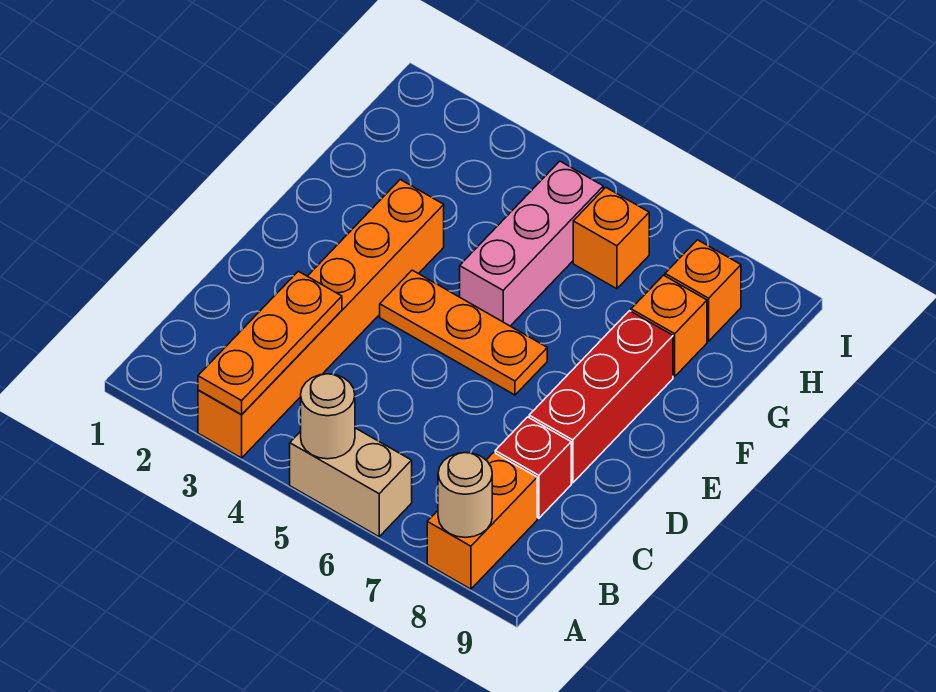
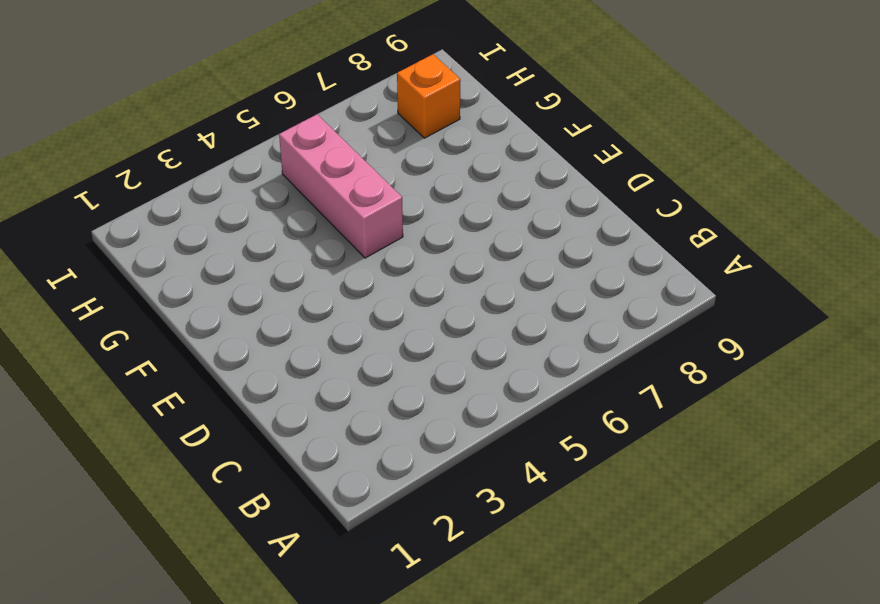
none -> orange 1x6 brick [198,180,444,458]
none -> tan 1x2 brick [290,428,412,537]
none -> orange 1x2 brick [427,452,537,589]

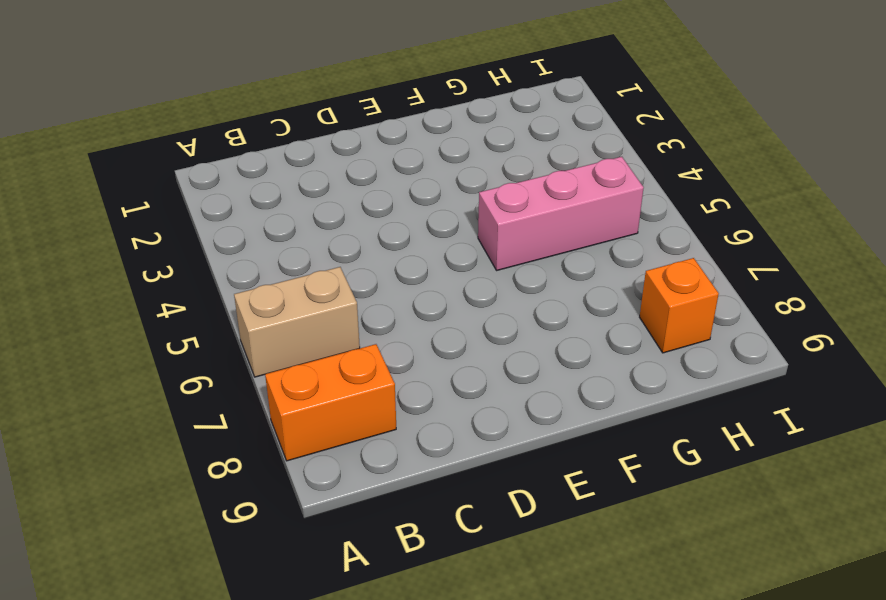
tan 1x2 brick [234,267,360,377] -> tan 1x2 brick turned to [290,428,412,537]
none -> orange 1x6 brick [198,180,444,458]
none -> red 1x1 brick [495,417,571,518]
none -> red 1x3 brick [529,311,673,483]

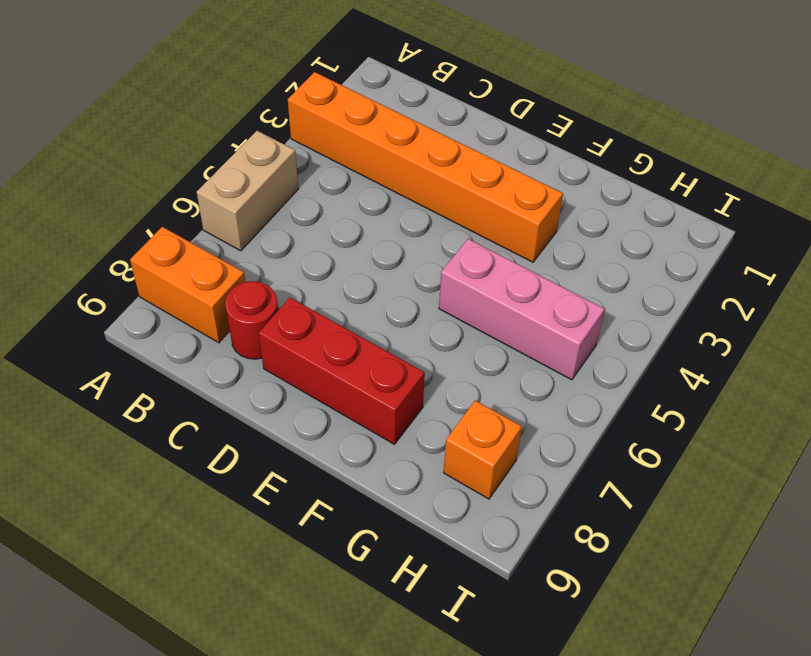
red 1x1 round brick [225,281,278,359] -> red 1x1 brick [495,417,571,518]
none -> orange 1x3 plate [380,270,547,395]
none -> orange 1x1 brick [631,275,707,377]
none -> orange 1x1 brick [573,187,649,289]

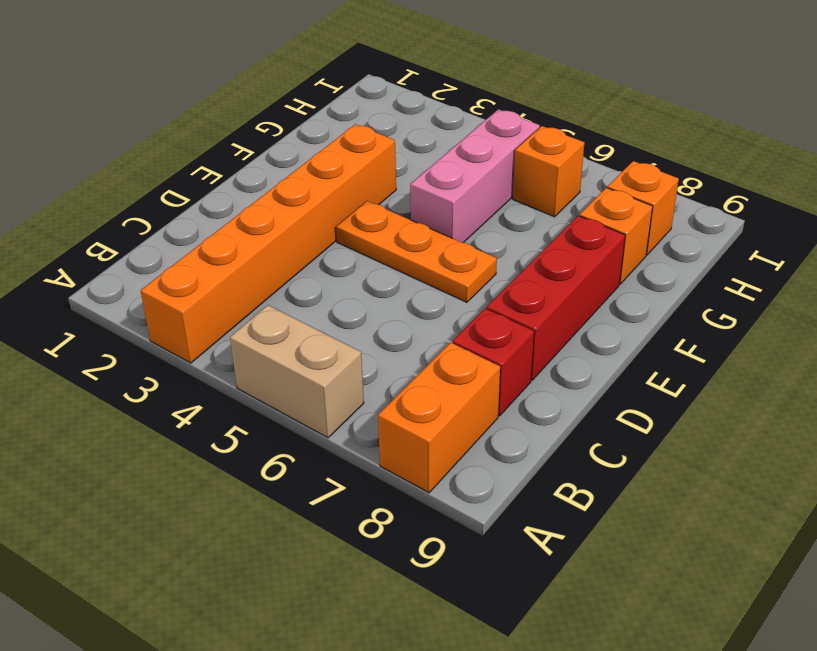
none -> orange 1x3 plate [198,271,342,414]
none -> tan 1x1 round brick [301,374,355,459]
none -> tan 1x1 round brick [438,453,492,537]

